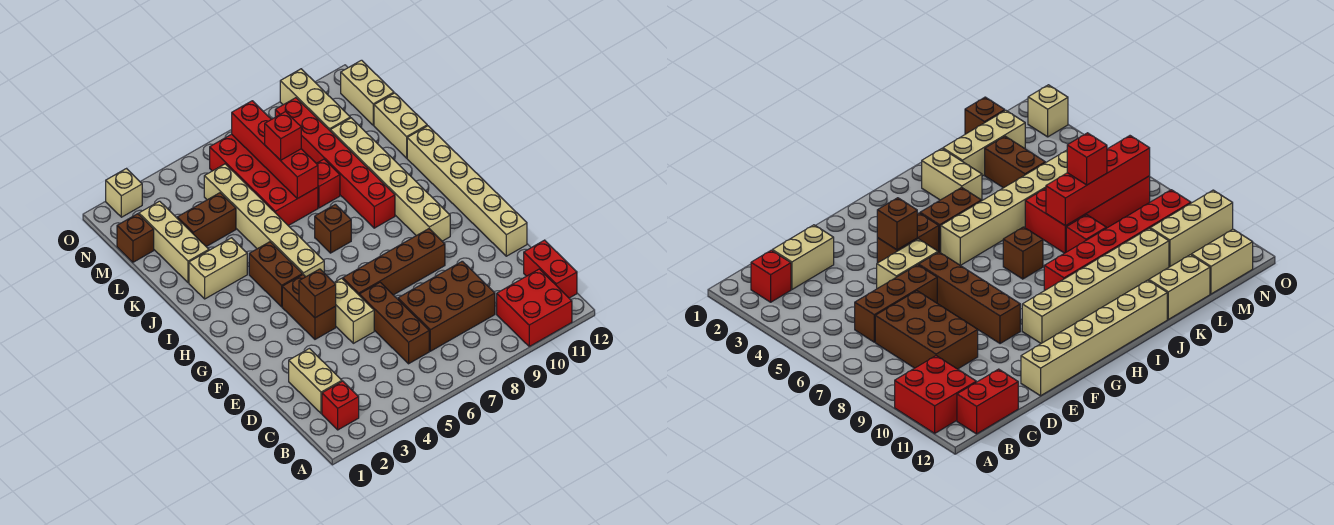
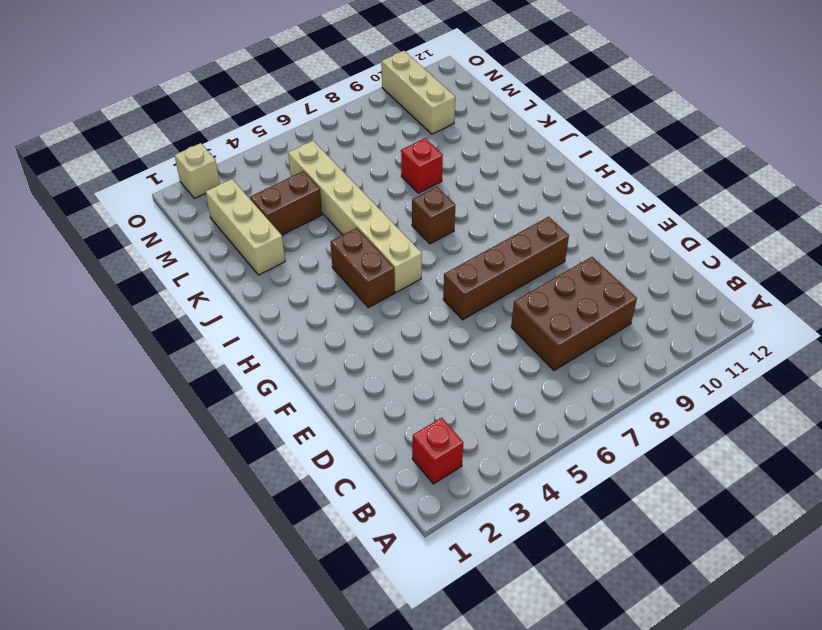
none -> red 2x2 brick [497,269,572,346]
none -> red 1x2 brick [524,240,577,298]
none -> tan 1x2 brick [289,349,342,414]

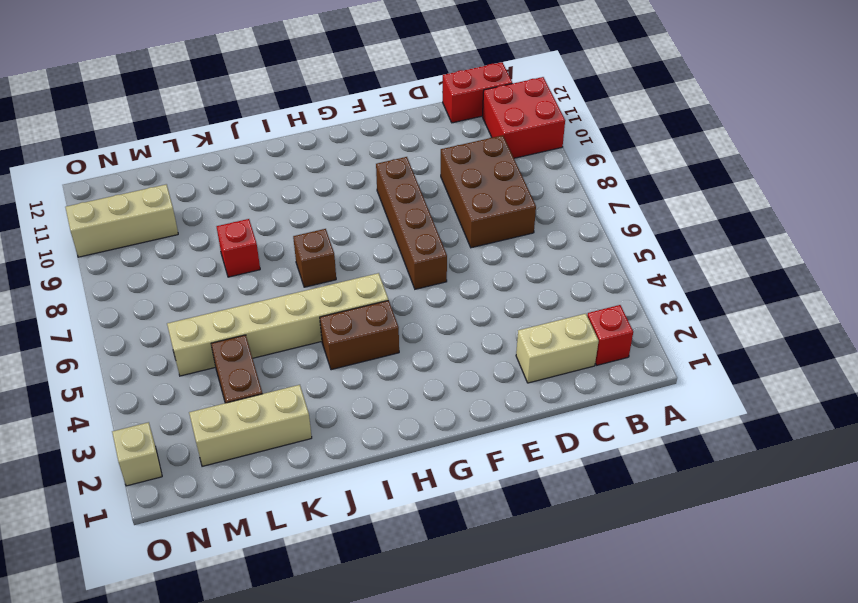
none -> brown 1x3 brick [359,282,429,364]
none -> tan 1x2 brick [334,278,374,343]
none -> tan 1x6 brick [407,126,527,256]

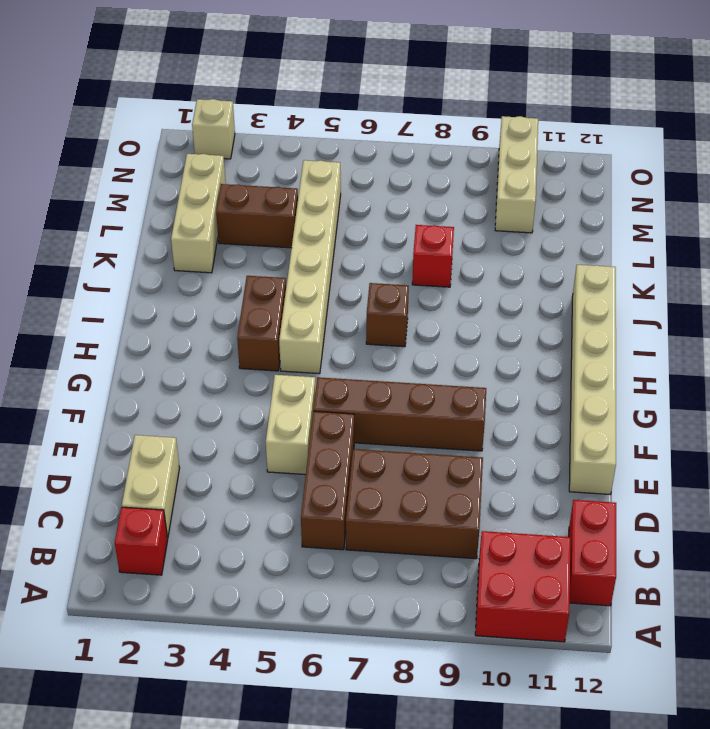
none -> brown 1x2 brick [282,275,336,339]
none -> tan 1x6 brick [330,118,450,241]
none -> red 1x6 brick [275,98,395,228]

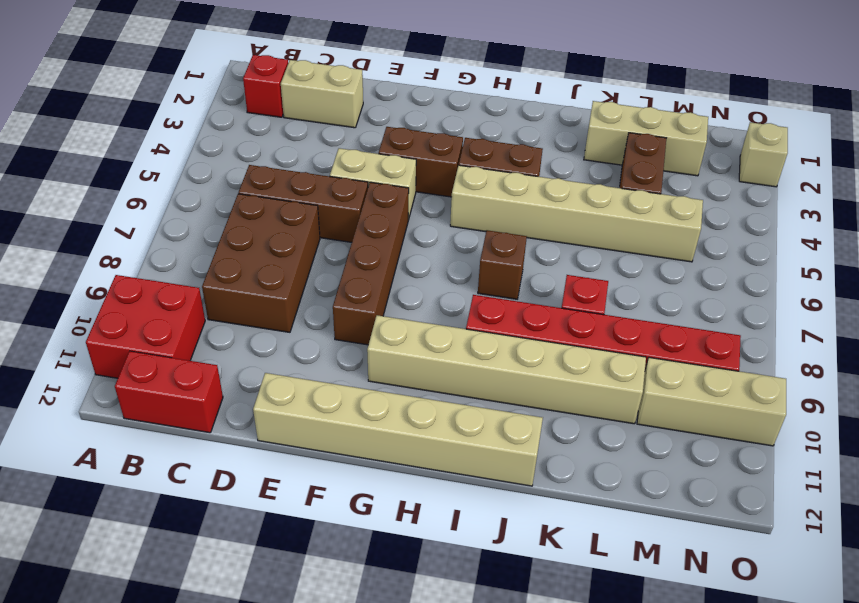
none -> tan 1x2 brick [189,238,247,299]
none -> red 2x4 brick [210,134,318,226]
none -> tan 1x2 brick [374,93,427,158]

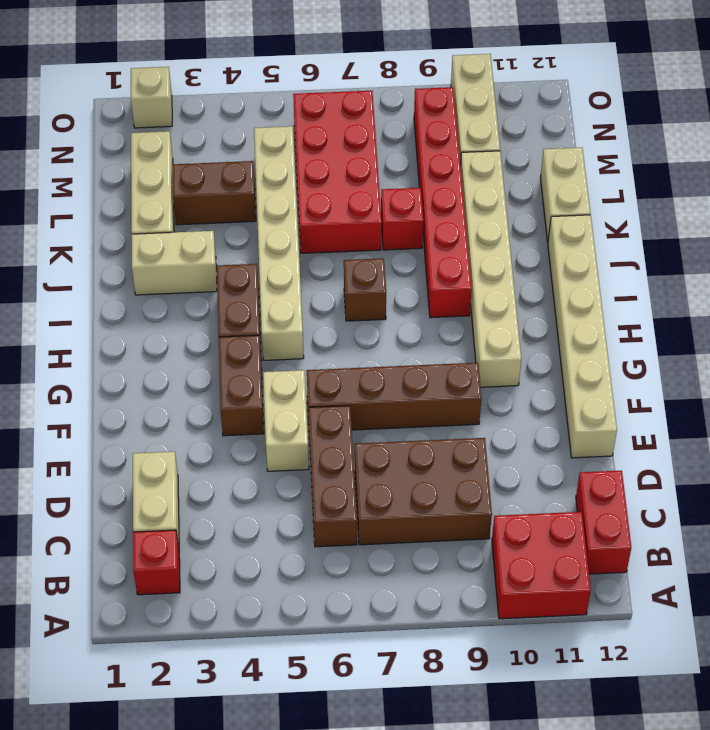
none -> brown 1x1 brick [117,214,154,262]
none -> tan 1x2 brick [341,60,394,125]
none -> brown 1x1 brick [299,269,336,318]

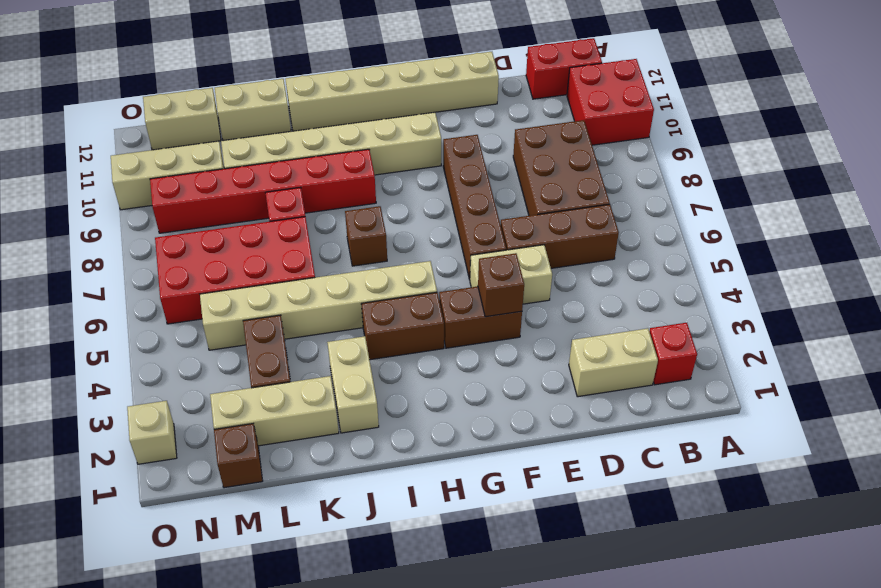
none -> red 1x4 brick [232,101,318,199]
none -> red 1x1 brick [265,112,301,160]

